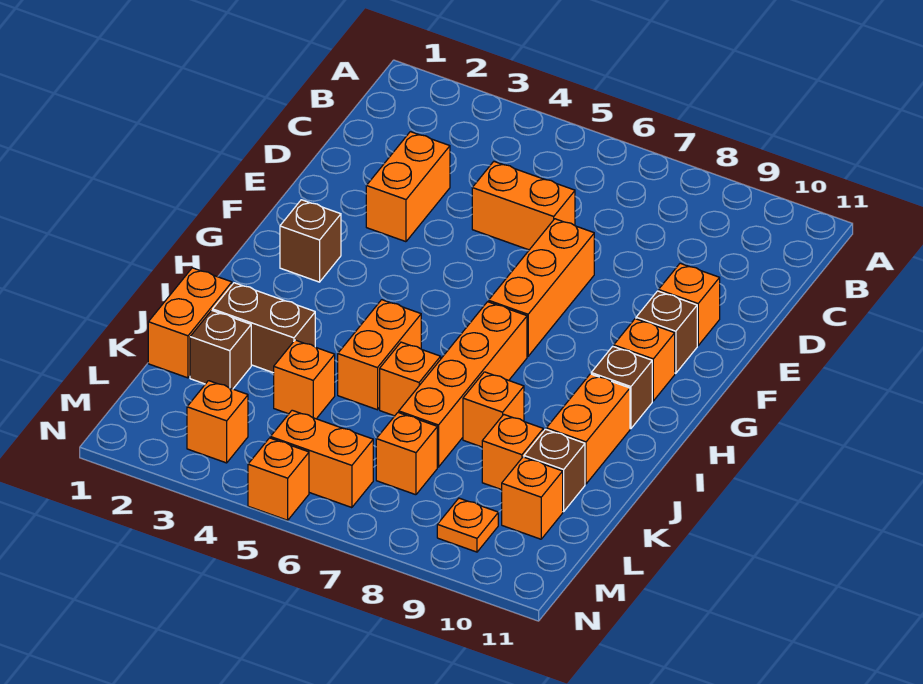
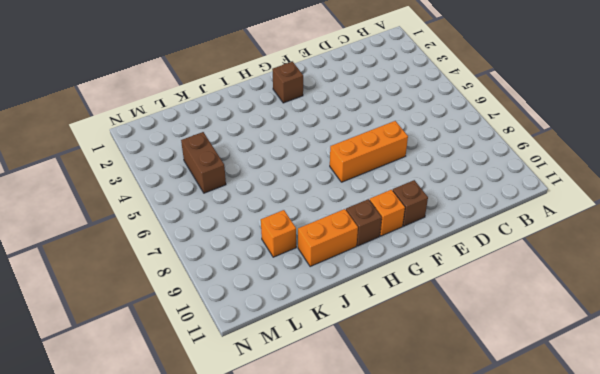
brown 1x2 brick [181,132,226,193] -> brown 1x2 brick moved to [213,283,315,373]
none -> orange 1x2 brick [366,132,450,242]
none -> orange 1x2 brick [472,162,575,250]
none -> orange 1x1 brick [659,263,720,346]

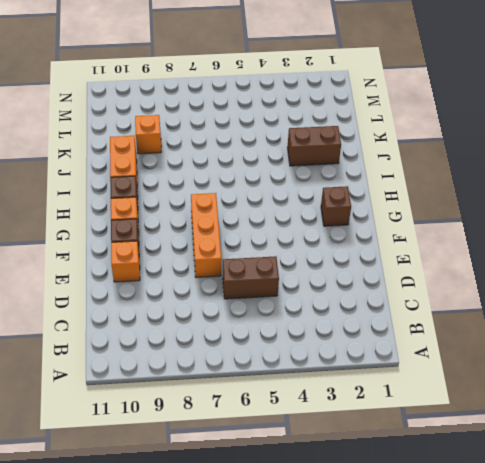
brown 1x2 brick [223,256,279,299] -> orange 1x2 brick [472,162,575,250]
none -> orange 1x2 brick [366,132,450,242]
none -> orange 1x4 brick [399,302,527,467]
none -> orange 1x2 brick [338,300,421,410]

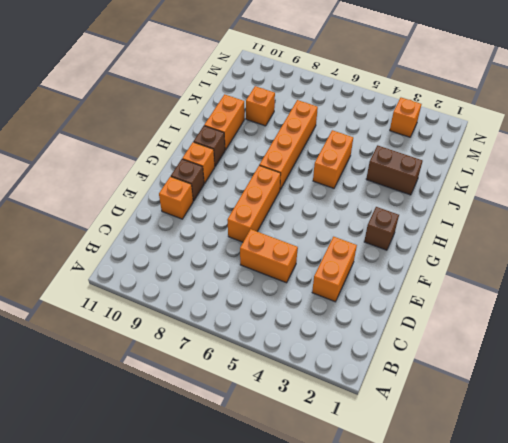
none -> orange 1x2 brick [148,268,232,378]
none -> orange 1x1 brick [380,342,441,416]
none -> orange 1x1 brick [463,372,524,447]

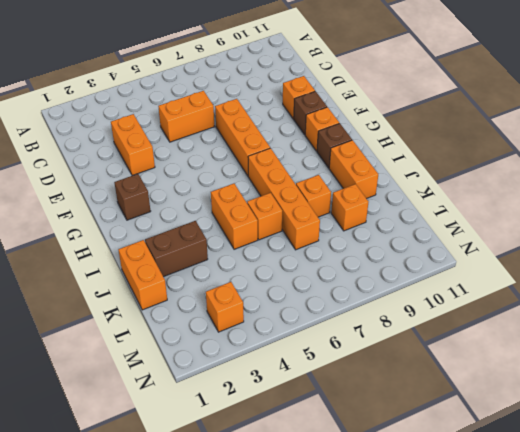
none -> brown 1x1 brick [190,310,251,389]
none -> orange 1x1 brick [274,340,335,419]
none -> brown 1x1 brick [524,429,585,512]

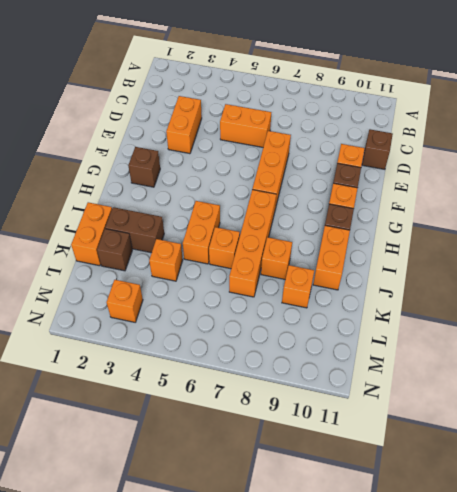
brown 1x1 brick [362,129,393,169] -> brown 1x1 brick moved to [524,429,585,512]
none -> orange 1x1 brick [376,412,437,495]
none -> orange 1x1 brick [502,457,563,539]
none -> orange 1x2 brick [270,410,373,508]

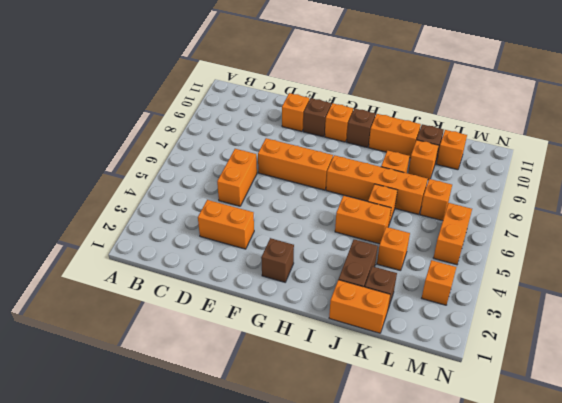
none -> orange 1x1 plate [437,498,498,552]
none -> orange 1x1 brick [248,438,309,520]

